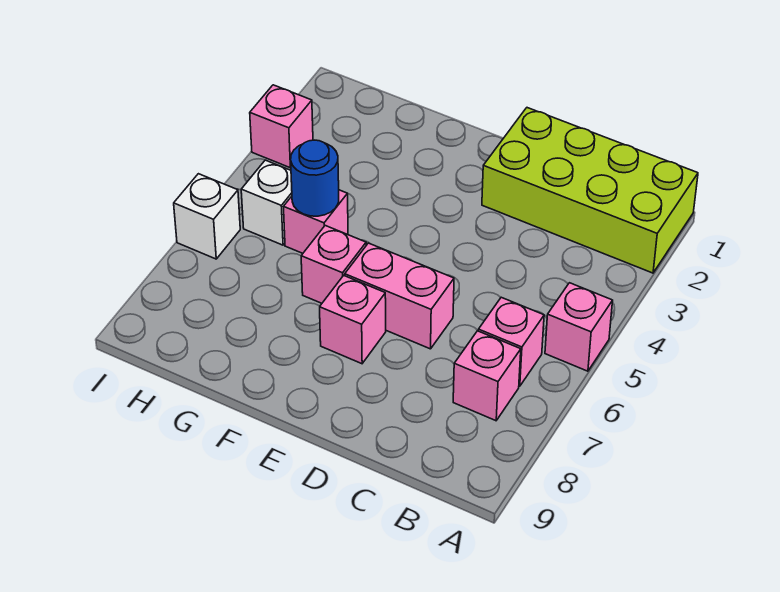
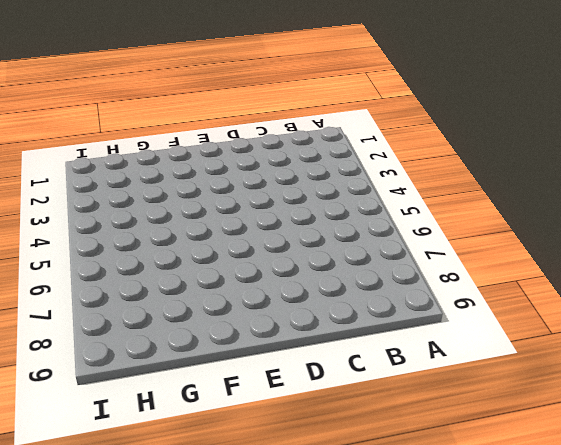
none -> lime 2x4 brick [482,108,698,273]
none -> pink 1x1 brick [545,283,613,371]
none -> pink 1x1 brick [478,297,544,386]

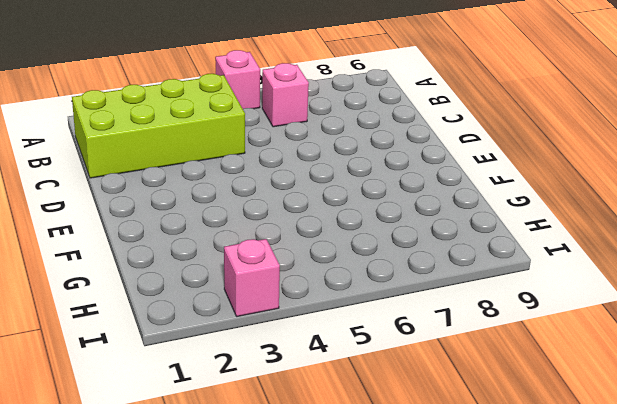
lime 2x4 brick [72,74,245,178] -> lime 2x4 brick turned to [482,108,698,273]
none -> pink 1x1 brick [453,331,521,421]
none -> pink 1x2 brick [345,243,454,349]
none -> pink 1x1 brick [320,275,386,364]

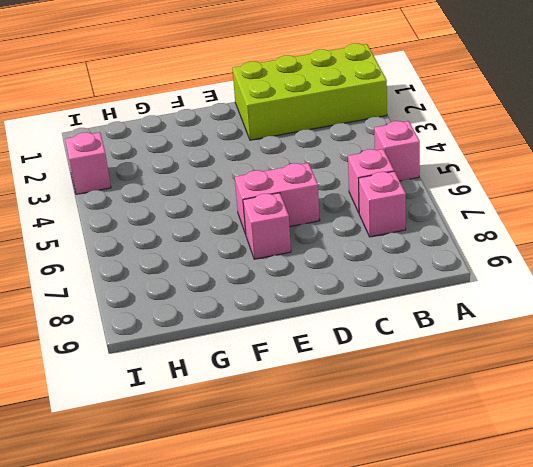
none -> pink 1x1 brick [301,226,366,303]
none -> pink 1x1 brick [284,190,348,253]
none -> white 1x1 brick [241,160,292,245]

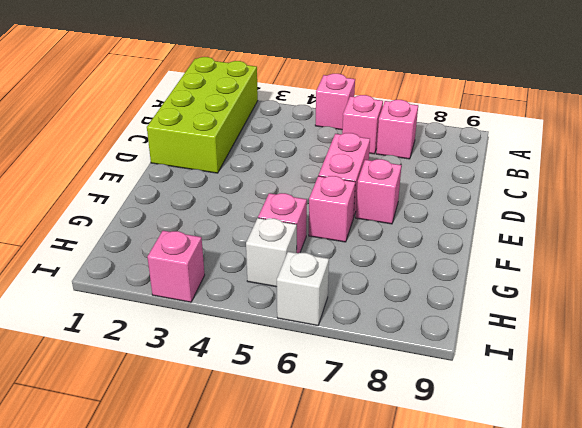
none -> blue 1x1 round brick [291,140,339,216]

